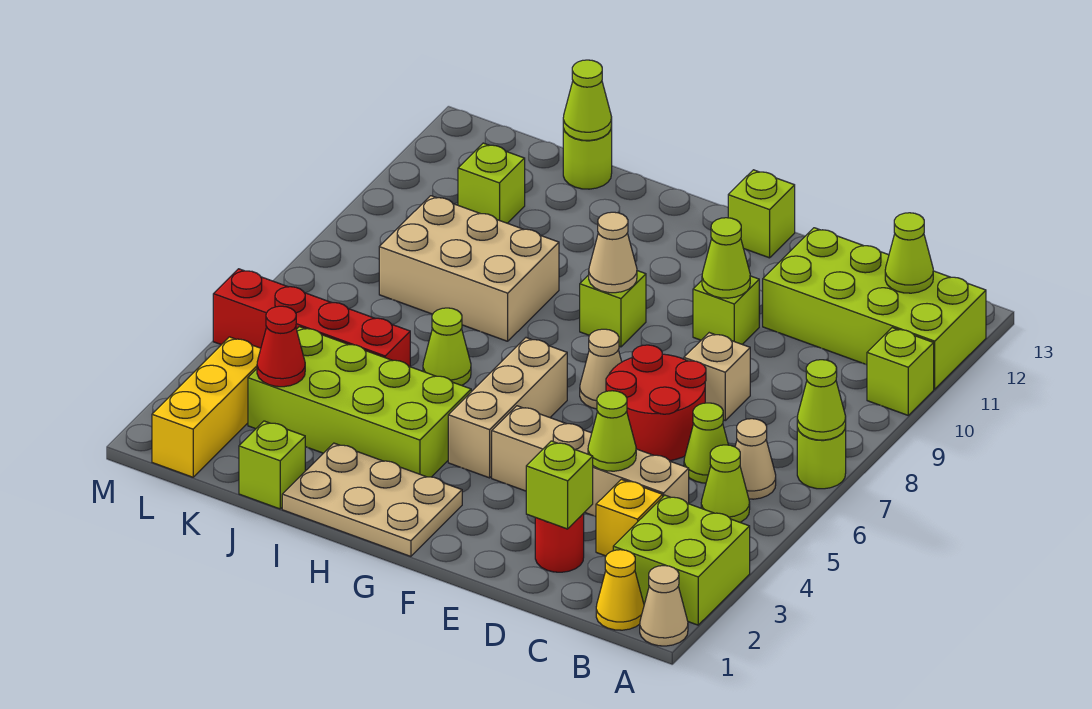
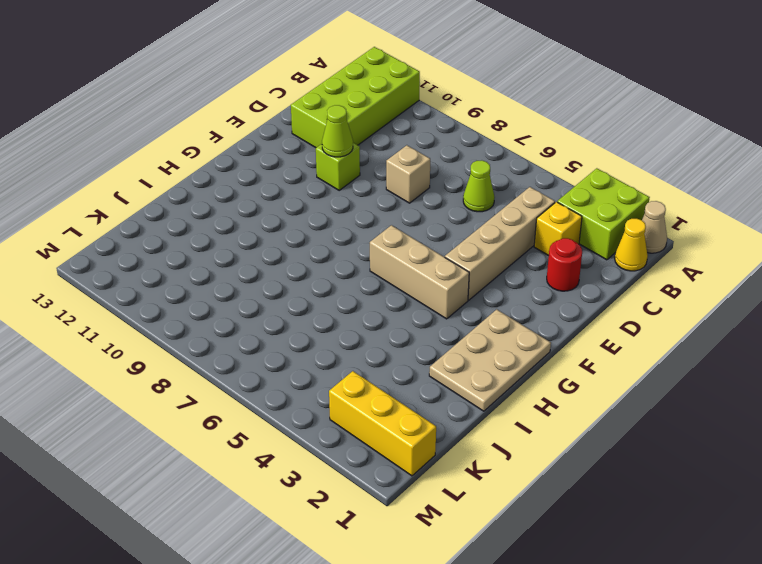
none -> lime 1x1 round brick [797,426,846,489]
none -> lime 1x1 brick [867,328,934,415]
none -> lime 1x1 cone [701,445,750,522]
none -> tan 1x1 cone [735,419,776,499]

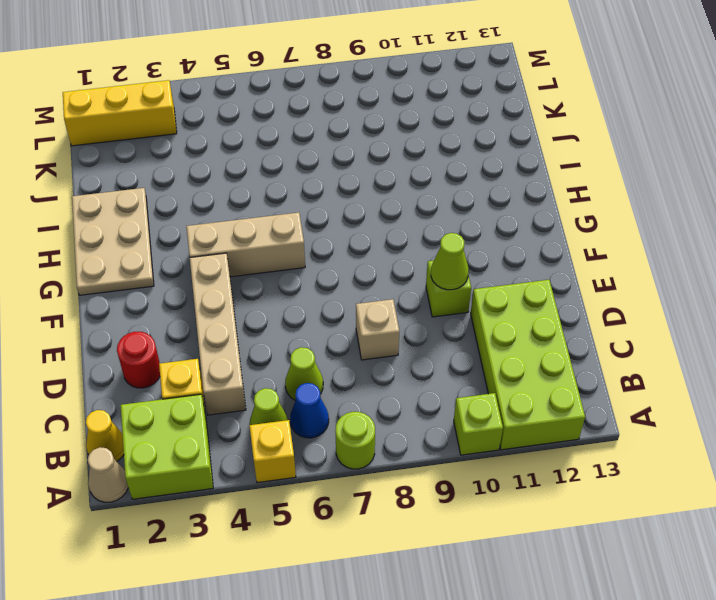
yellow 1x1 brick [249,420,296,483] -> none
blue 1x1 cone [290,383,329,438] -> tan 1x1 cone [735,419,776,499]
none -> red 2x2 round brick [606,345,706,461]
none -> tan 1x1 cone [580,329,622,409]
none -> lime 1x1 brick [728,170,795,258]
none -> lime 1x1 brick [580,271,646,347]

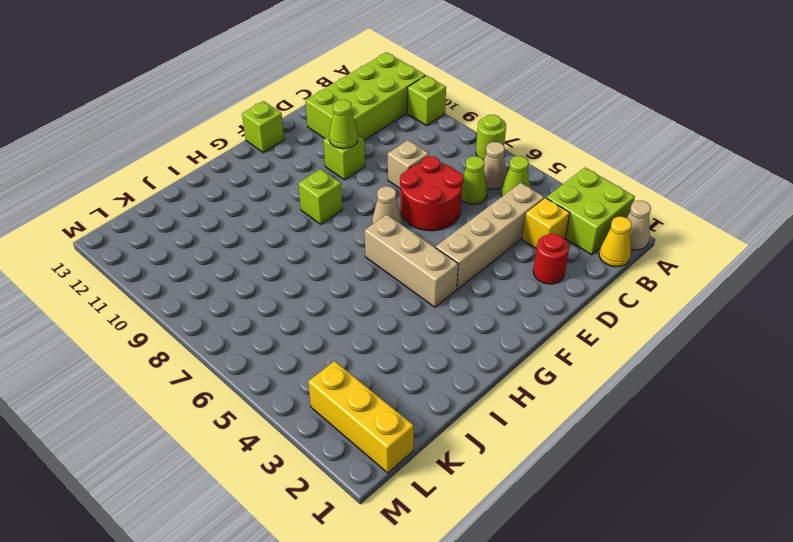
none -> tan 2x3 plate [282,443,462,556]
none -> lime 2x4 brick [248,327,471,477]
none -> lime 1x1 cone [423,308,471,385]
none -> tan 2x3 brick [379,196,559,341]

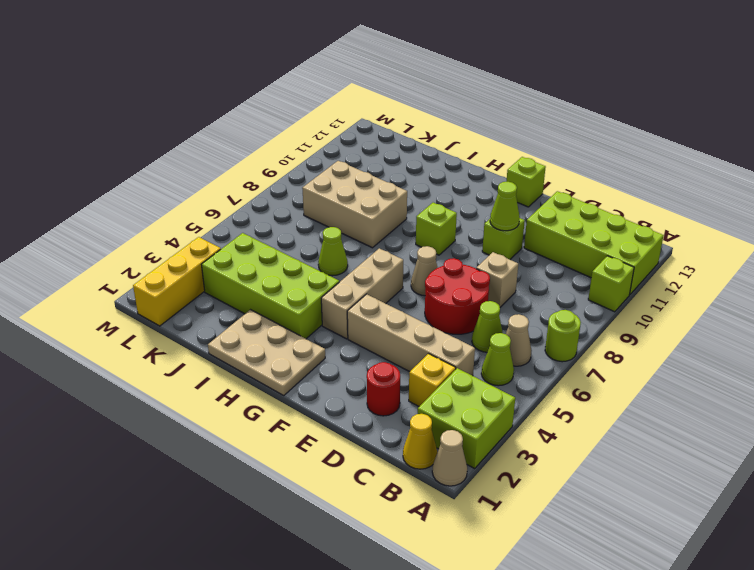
none -> lime 1x1 brick [239,421,305,509]
none -> red 1x4 brick [213,269,410,367]
none -> lime 1x1 round brick [563,126,612,189]
none -> lime 1x1 brick [458,143,525,223]

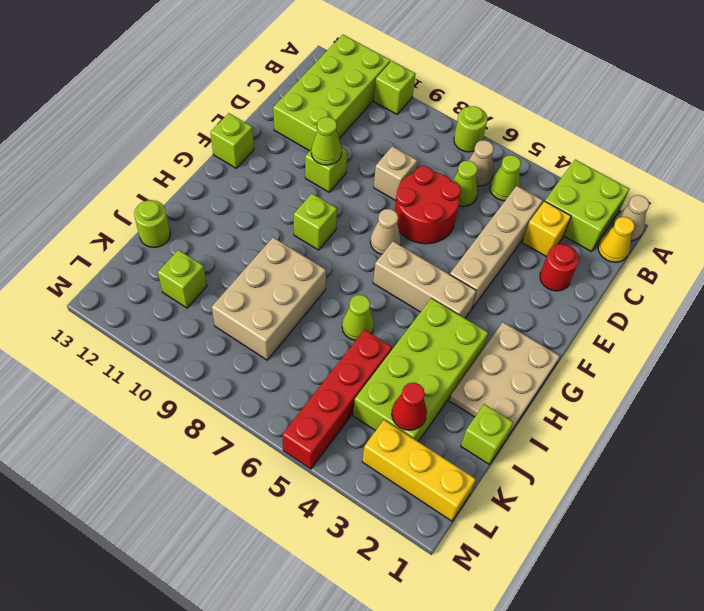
none -> lime 1x1 cone [797,360,846,440]
none -> lime 1x1 cone [885,213,933,293]
none -> lime 1x1 brick [526,441,593,529]
none -> lime 1x1 cone [588,391,636,471]

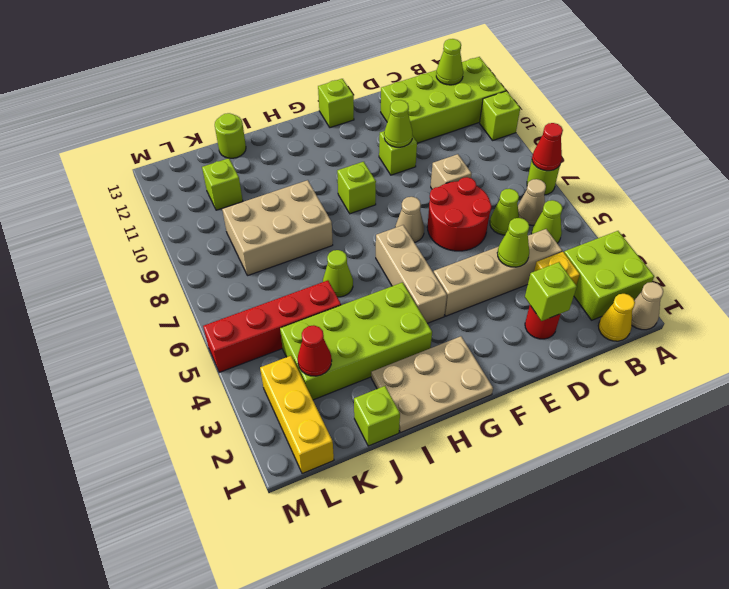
red 1x1 cone [532,123,563,171] -> lime 1x1 cone [797,360,846,440]
none -> tan 1x1 cone [589,212,637,293]
none -> lime 1x1 cone [563,60,612,140]

